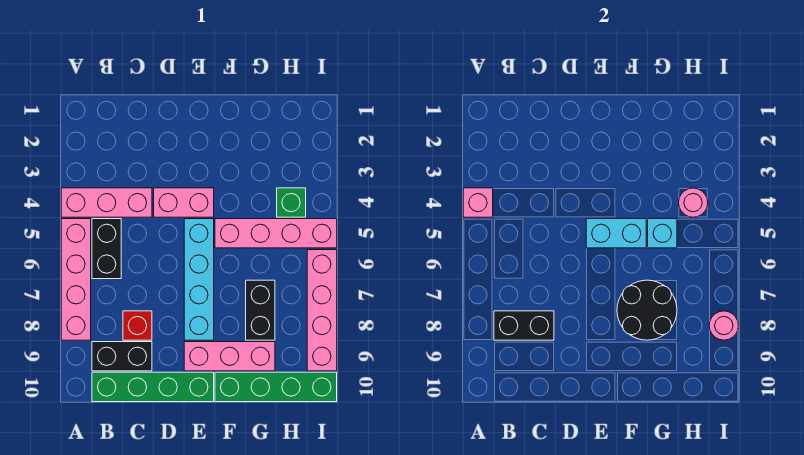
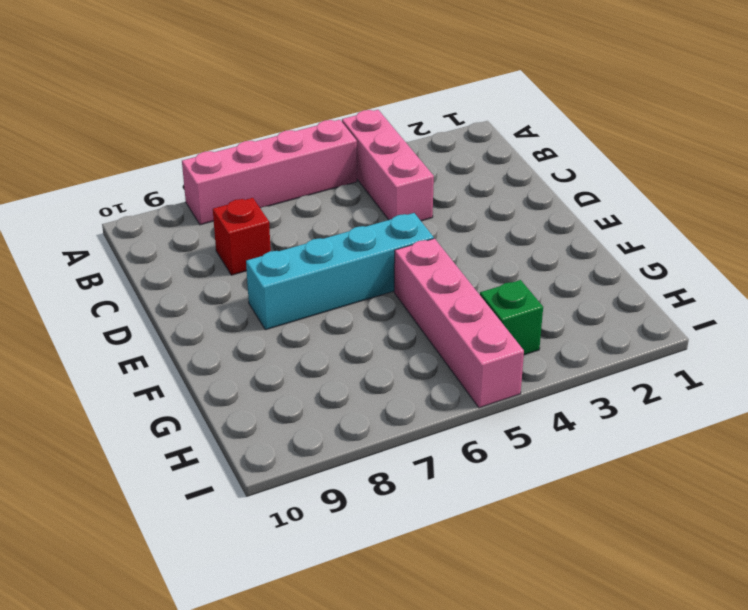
none -> black 1x2 brick [92,219,121,279]
none -> black 1x2 brick [92,342,152,371]
none -> green 1x4 brick [92,372,214,402]

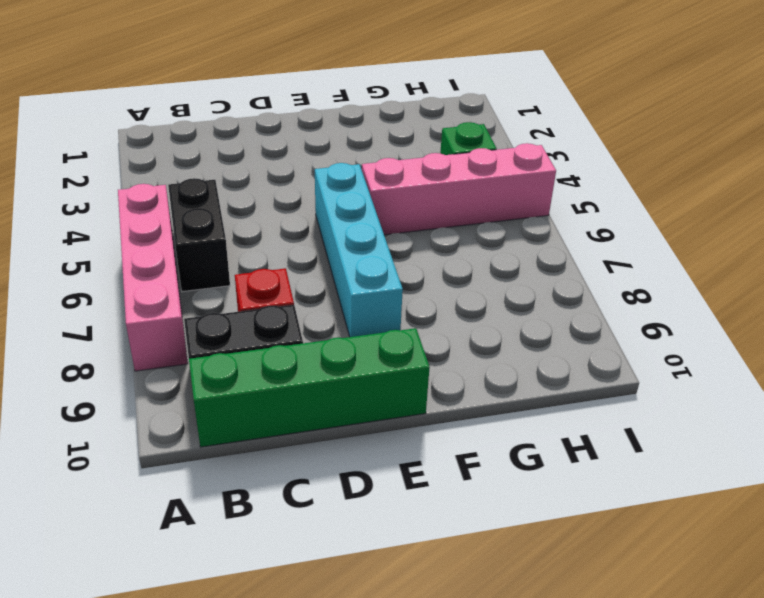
none -> pink 1x3 brick [61,188,152,217]
none -> pink 1x2 brick [154,188,214,217]
none -> pink 1x3 brick [184,342,275,371]

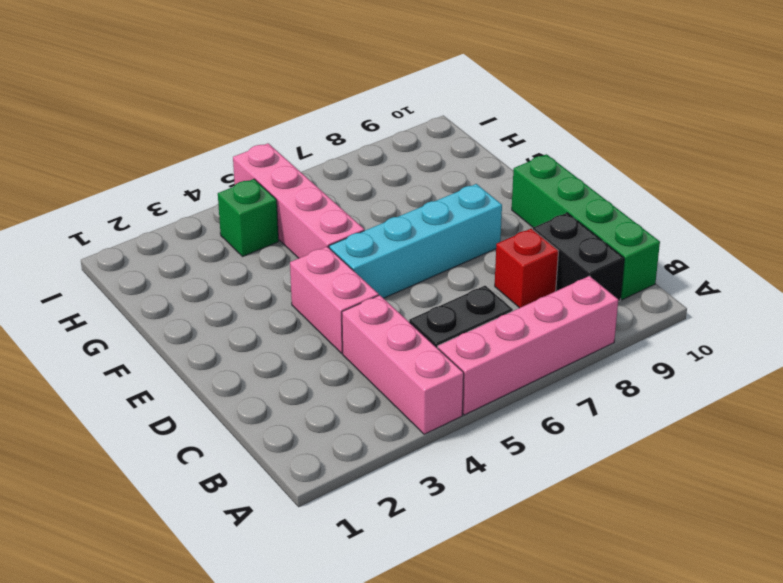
none -> pink 1x3 brick [184,342,275,371]
none -> green 1x4 brick [215,372,337,402]
none -> black 1x2 brick [246,280,275,340]

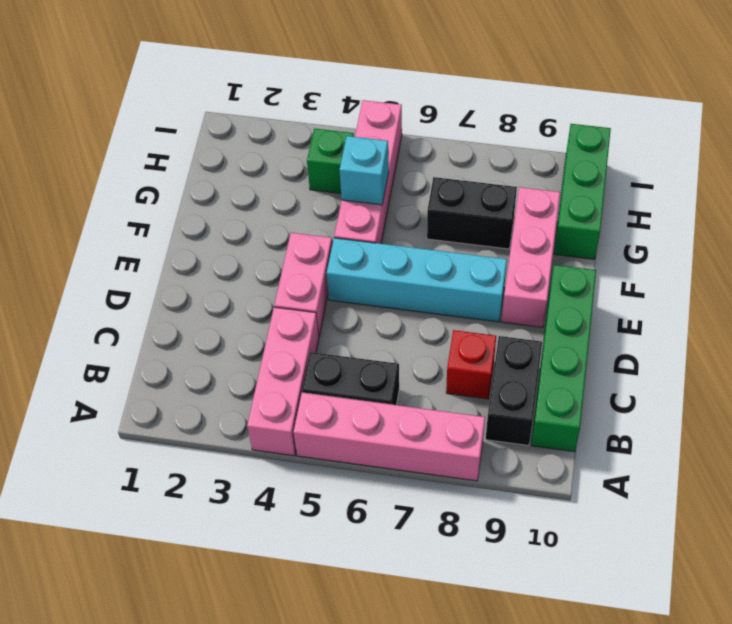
green 1x3 brick [554,124,611,259] -> green 1x4 brick [215,372,337,402]
none -> pink 1x4 brick [307,250,337,371]
none -> pink 1x1 brick [463,188,493,217]
none -> black 1x2 brick [494,311,554,340]

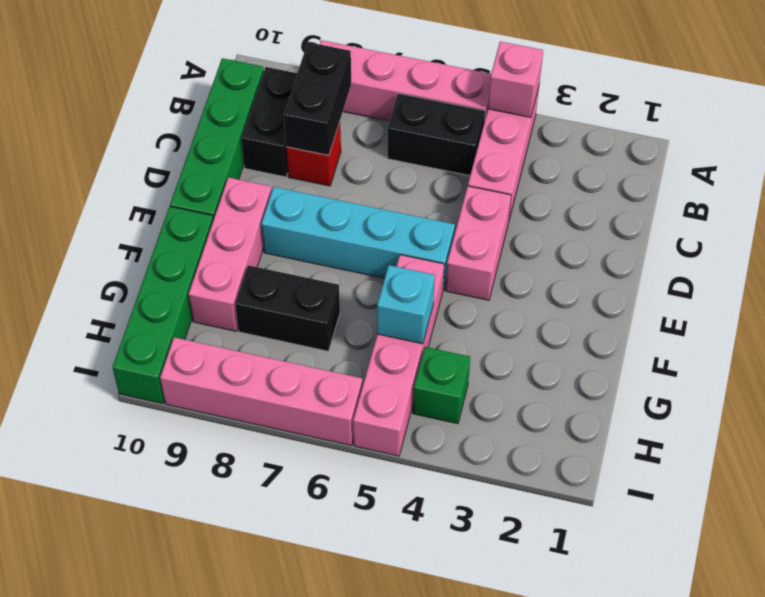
none -> cyan 1x2 brick [586,219,646,248]
none -> black 2x2 round brick [617,280,677,340]
none -> pink 1x1 round brick [679,188,708,217]

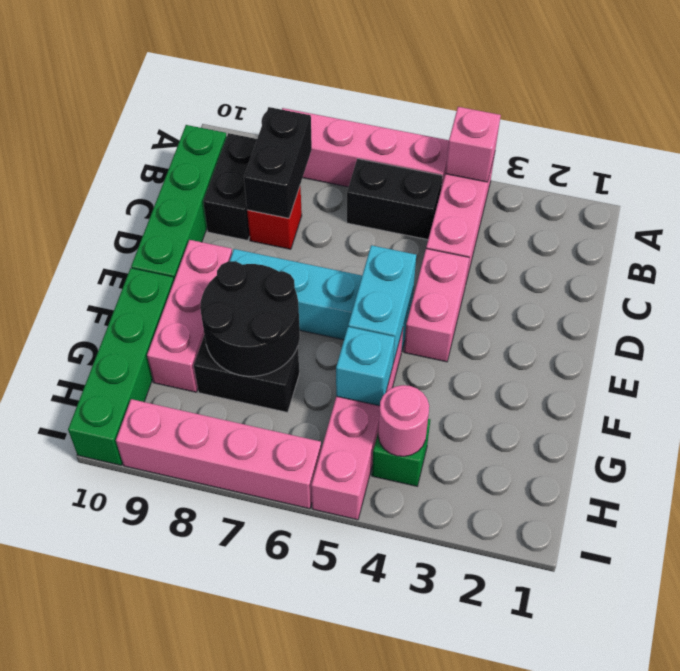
none -> pink 1x1 round brick [709,311,738,340]

